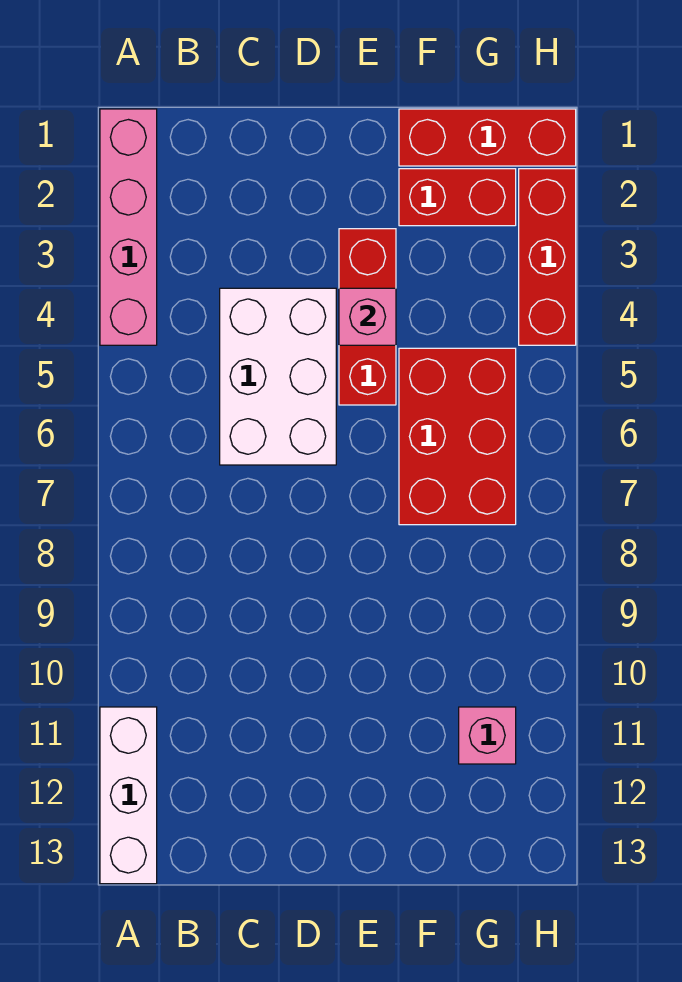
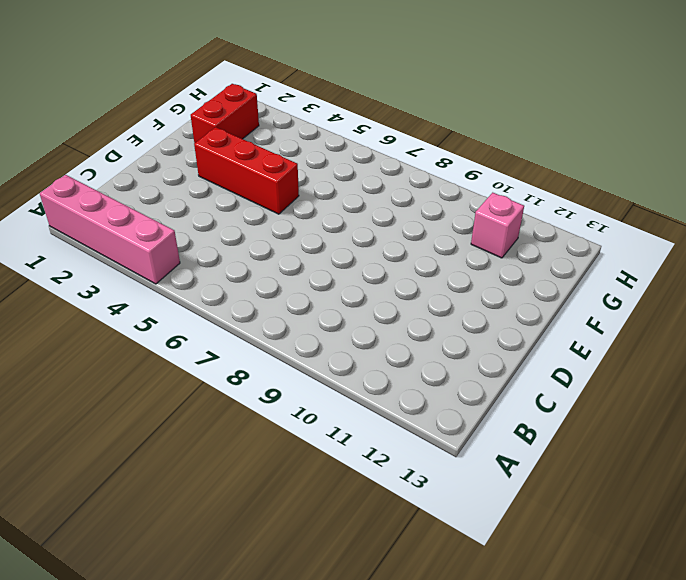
none -> white 1x3 brick [100,707,157,884]
none -> white 2x3 brick [220,288,336,465]

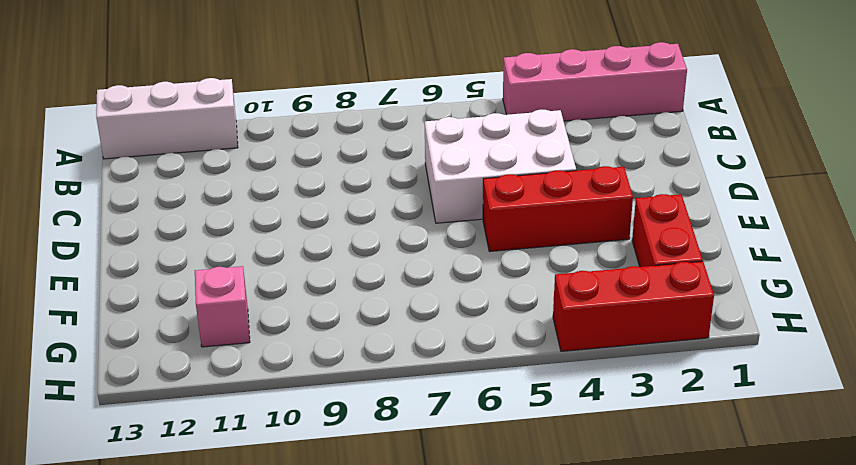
none -> red 1x3 brick [399,109,576,166]
none -> red 2x3 brick [399,348,516,525]

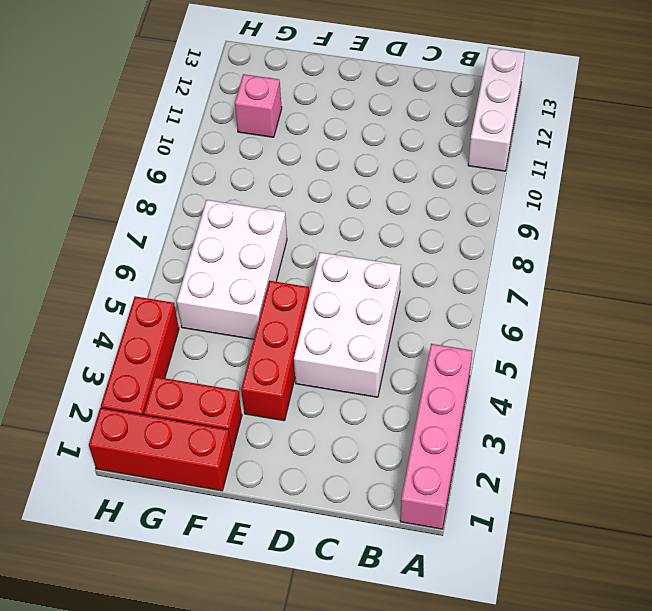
white 2x3 brick [177,200,287,339] -> red 2x3 brick [399,348,516,525]
none -> pink 1x1 brick [339,288,396,345]

